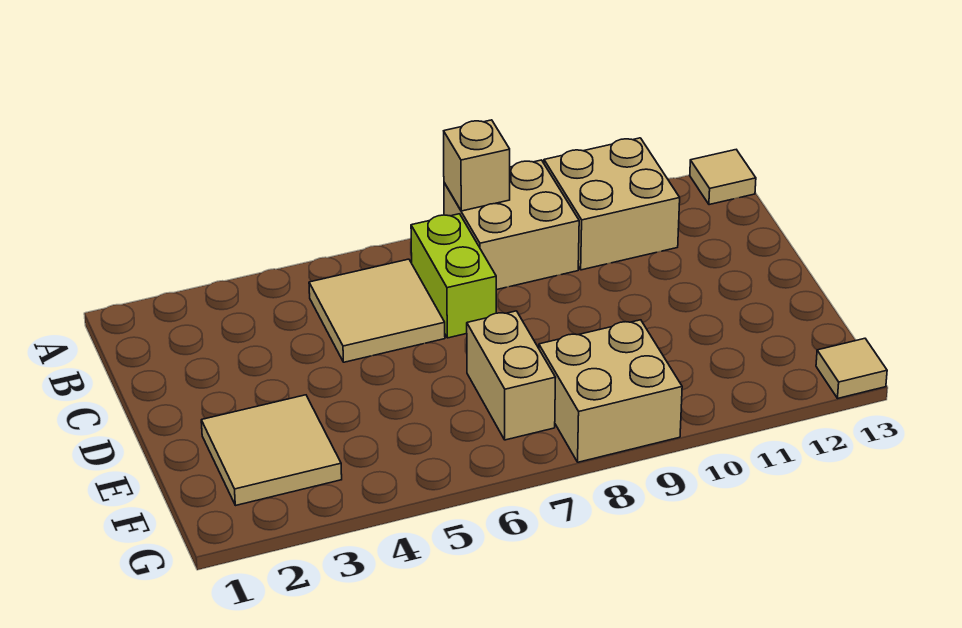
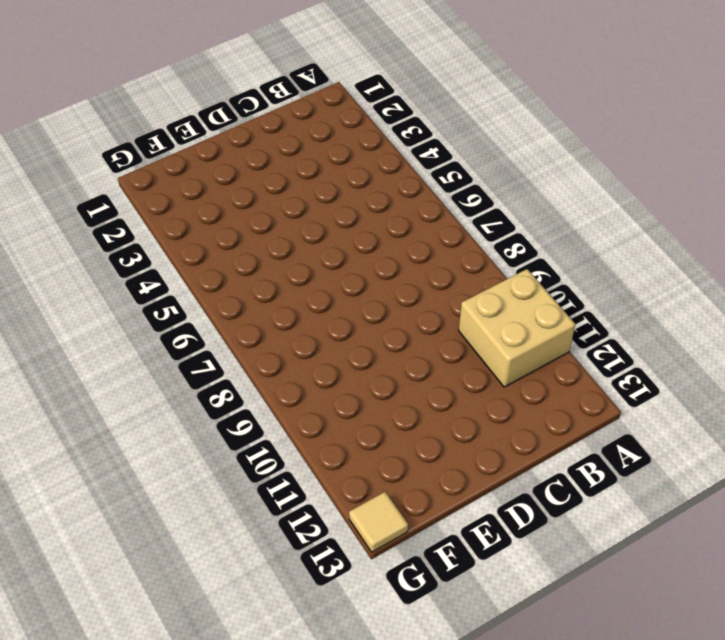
none -> tan 2x2 brick [444,160,579,290]
none -> tan 1x1 tile [690,150,756,205]

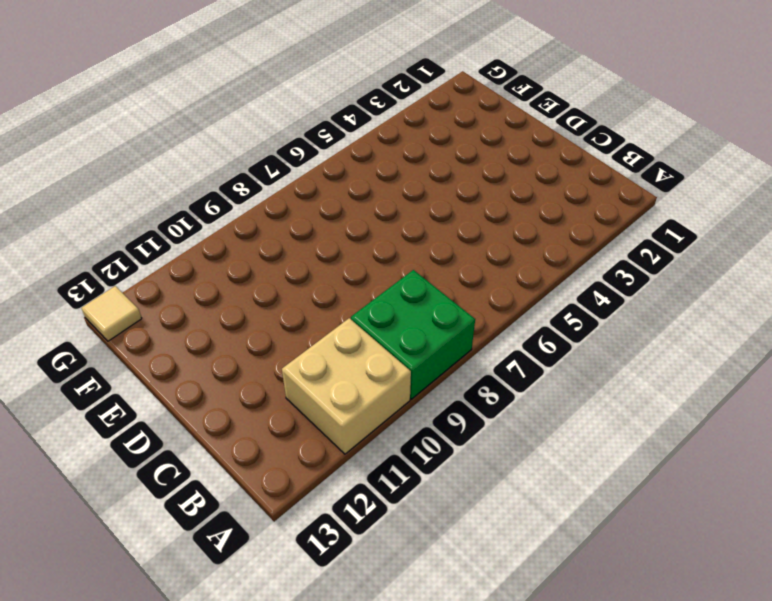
green 2x2 brick [351,270,475,399] -> tan 2x2 brick [444,160,579,290]
none -> tan 1x1 tile [690,150,756,205]
none -> tan 2x2 tile [309,259,445,362]

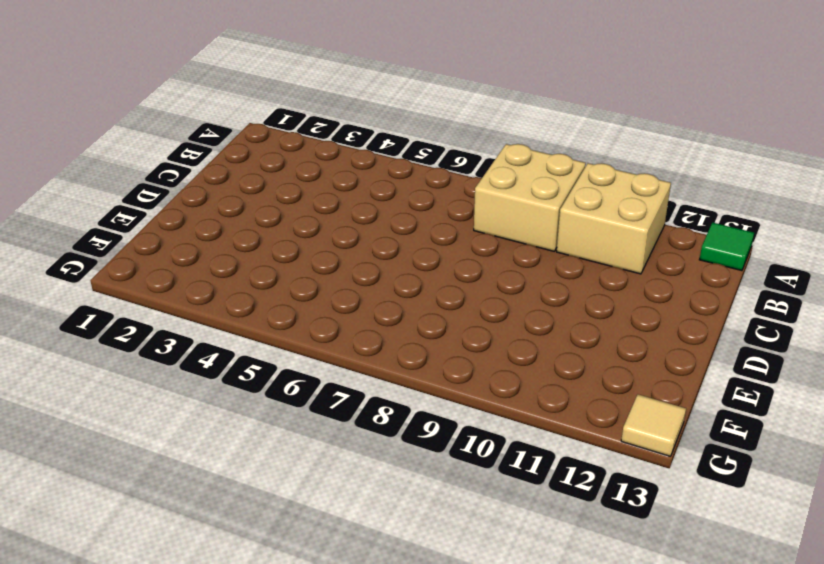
green 1x1 tile [699,222,754,271] -> tan 1x1 tile [690,150,756,205]
none -> tan 2x2 tile [309,259,445,362]
none -> lime 1x2 brick [411,214,496,338]

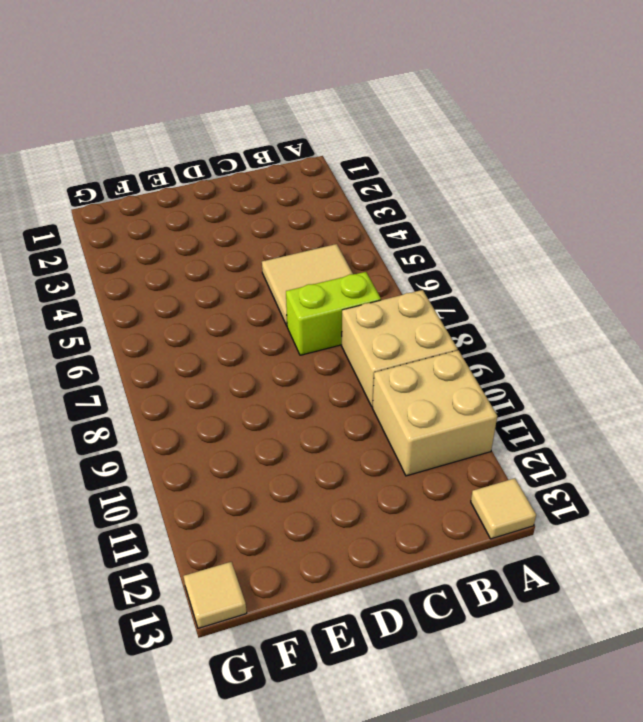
none -> tan 2x2 tile [201,395,342,506]
none -> tan 1x2 brick [467,311,556,440]

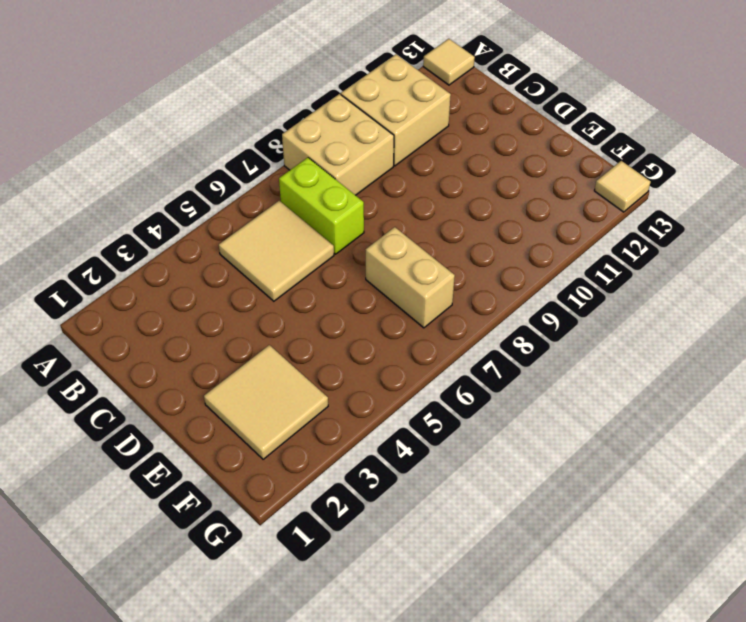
none -> tan 2x2 brick [539,320,682,462]
none -> tan 1x1 brick [444,120,510,211]

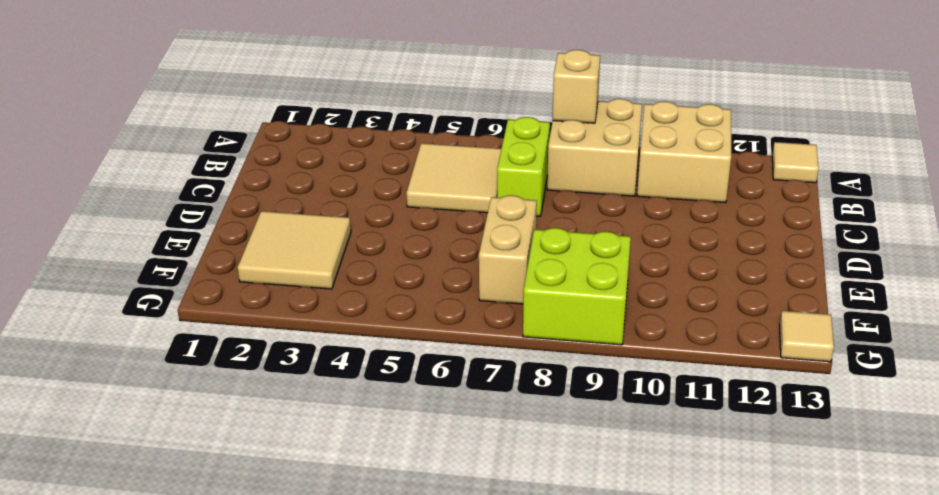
lime 2x2 brick [523,228,631,345] -> tan 2x2 brick [539,320,682,462]

